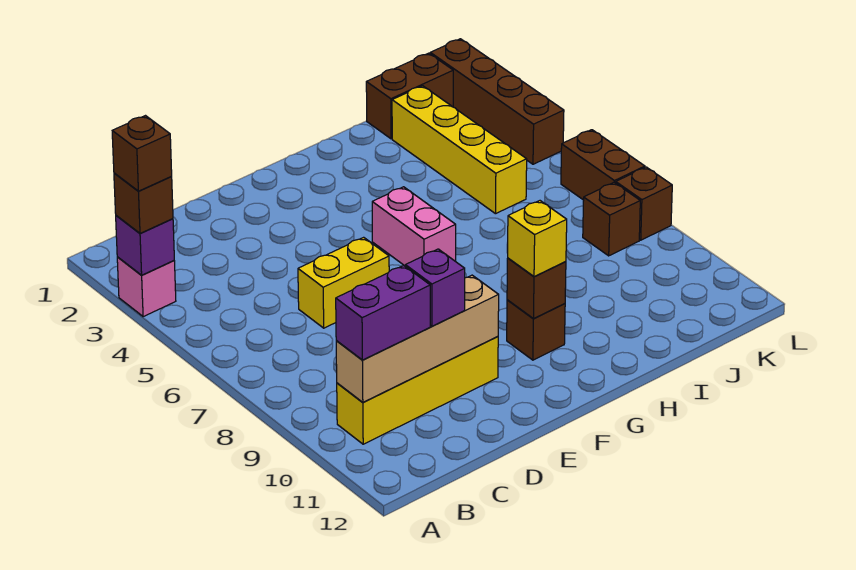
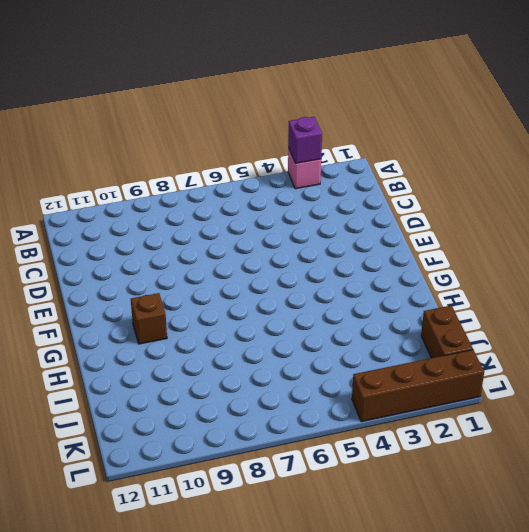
none -> yellow 1x4 brick [337,336,498,444]
none -> yellow 1x2 brick [298,237,389,328]
none -> pink 1x2 brick [372,187,456,266]

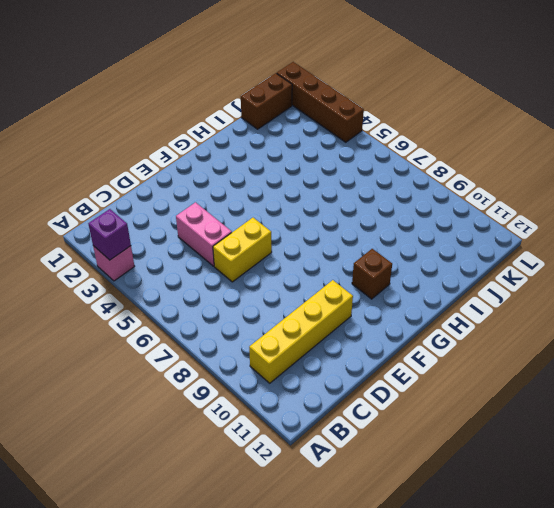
pink 1x2 brick [176,202,232,266] -> pink 1x2 brick moved to [372,187,456,266]
none -> yellow 1x4 brick [392,86,527,214]
none -> brown 1x1 brick [583,182,640,256]
none -> brown 1x2 brick [561,130,645,200]

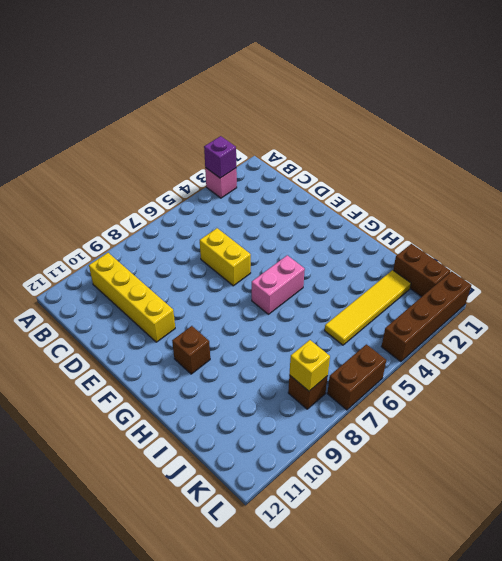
yellow 1x4 tile [325,270,411,345] -> yellow 1x4 brick [392,86,527,214]
yellow 1x1 brick [289,340,330,391] -> yellow 1x1 brick moved to [508,201,567,277]
none -> brown 1x1 brick [616,167,672,240]
none -> tan 1x4 brick [336,275,499,402]
none -> brown 1x1 brick [507,258,566,319]

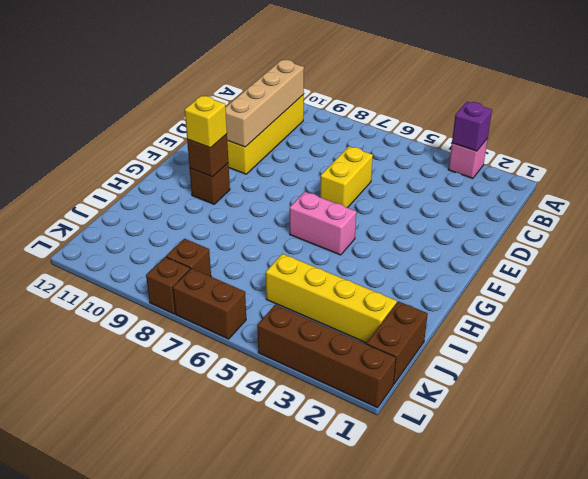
none -> brown 1x1 brick [114,173,173,233]
none -> purple 1x2 brick [336,266,430,360]
none -> purple 1x1 brick [405,249,465,326]

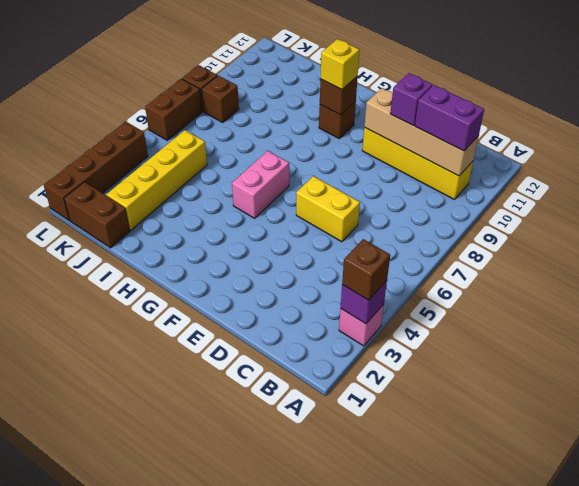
none -> brown 1x1 brick [112,116,172,191]

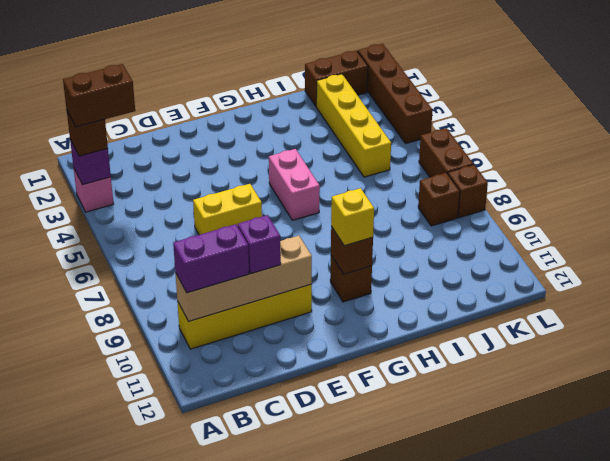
brown 1x2 brick [63,64,135,127] -> brown 1x1 brick [112,116,172,191]

